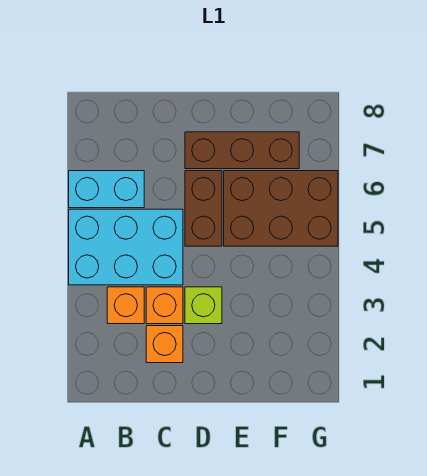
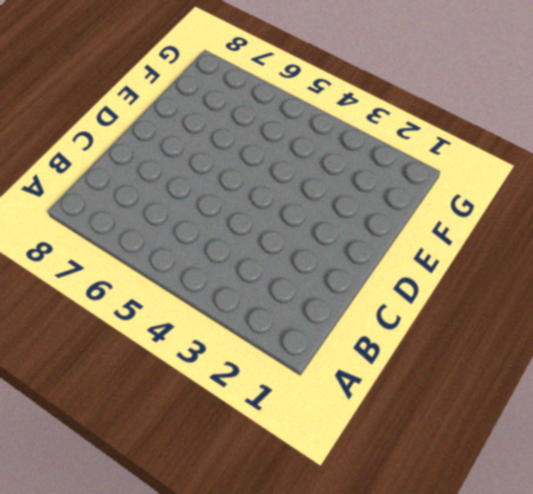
none -> cyan 2x3 brick [69,209,183,285]
none -> cyan 1x2 brick [69,171,144,208]

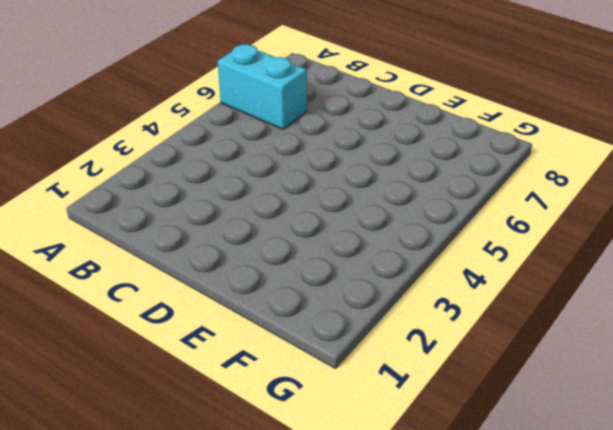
none -> cyan 2x3 brick [69,209,183,285]
none -> orange 1x1 brick [107,287,144,324]

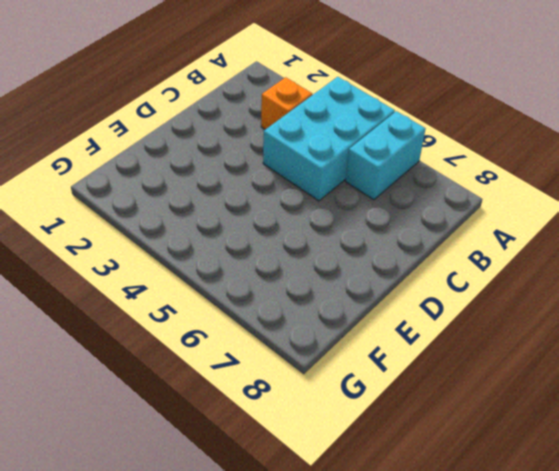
none -> orange 1x1 brick [146,326,183,363]
none -> orange 1x1 brick [146,287,183,324]

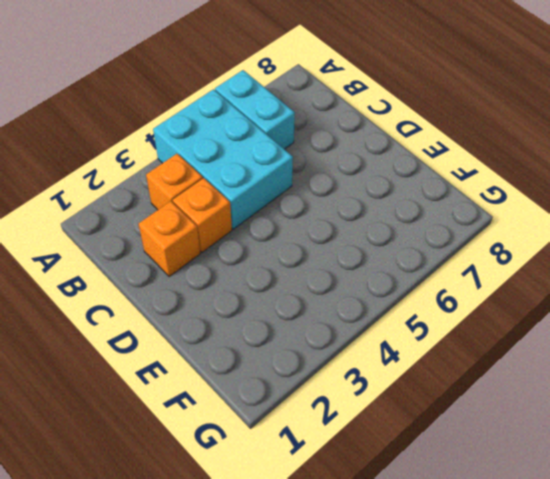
none -> lime 1x1 brick [185,287,222,324]
none -> brown 1x2 brick [185,171,222,246]

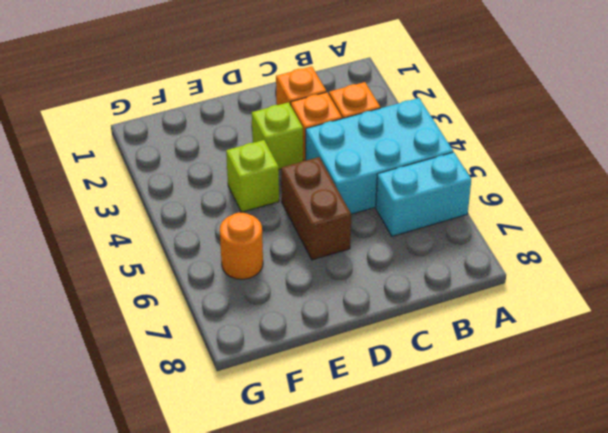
lime 1x1 brick [226,140,279,212] -> none
orange 1x1 round brick [220,213,263,279] -> brown 2x3 brick [224,171,338,246]
none -> brown 1x3 brick [185,132,299,169]

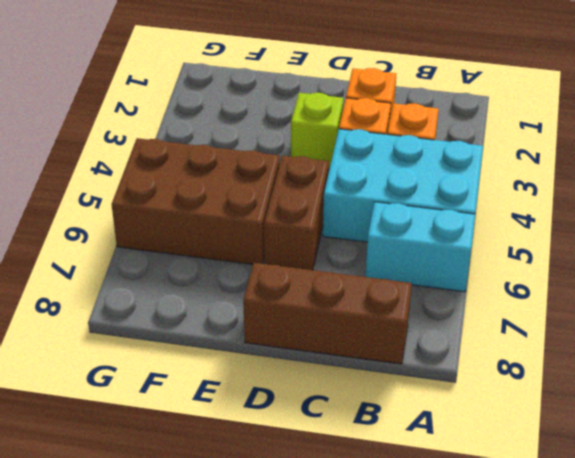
brown 1x3 brick [243,263,412,364] -> brown 1x3 brick moved to [185,132,299,169]

